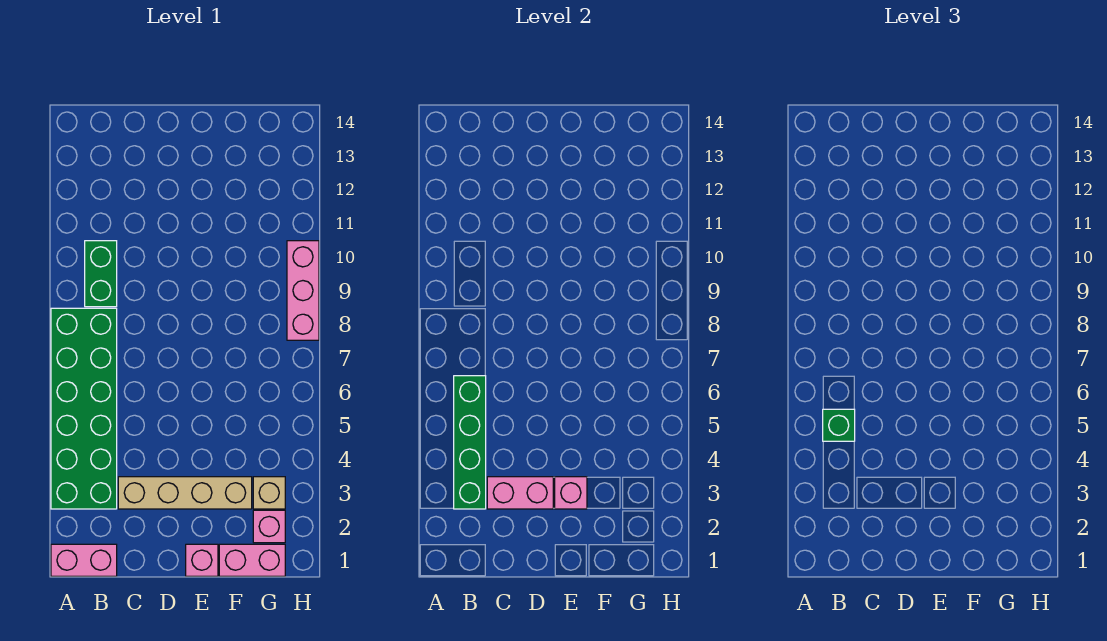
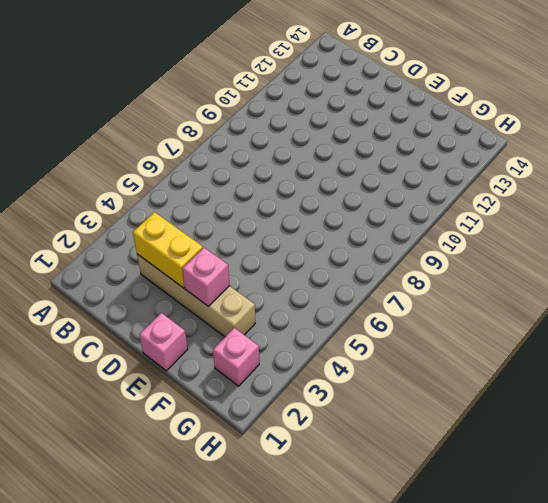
yellow 1x2 brick [133,212,203,288] -> pink 1x2 brick [487,477,553,509]
none -> pink 1x2 brick [51,544,117,576]
none -> green 2x6 brick [51,308,117,509]
none -> green 1x2 brick [85,241,117,307]

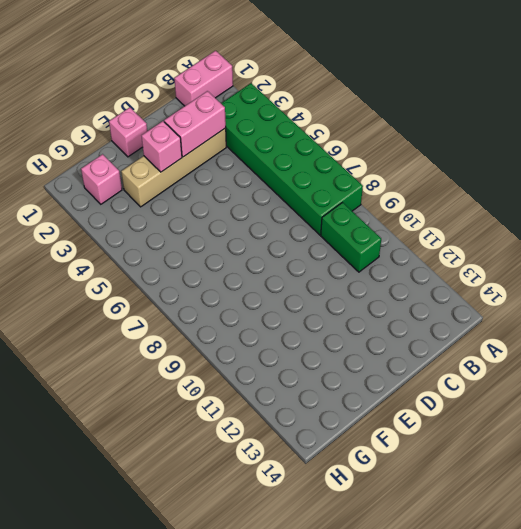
none -> pink 1x2 brick [219,544,285,576]
none -> tan 1x1 brick [253,477,285,509]
none -> pink 1x3 brick [287,241,319,340]

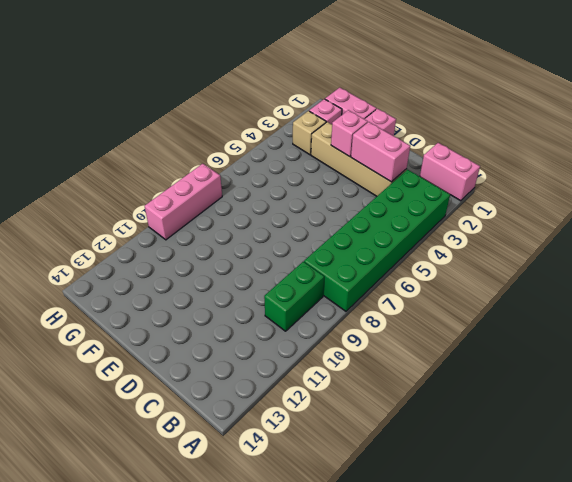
none -> green 1x4 brick [454,376,486,509]
none -> green 1x1 brick [823,409,855,441]

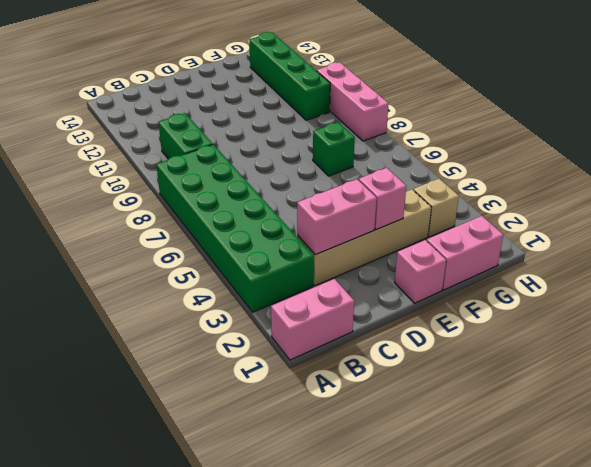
green 1x1 brick [313,122,355,176] -> green 1x1 brick moved to [823,409,855,441]
green 1x4 brick [249,32,330,120] -> green 1x4 brick moved to [454,376,486,509]
none -> pink 1x1 brick [253,510,285,543]

